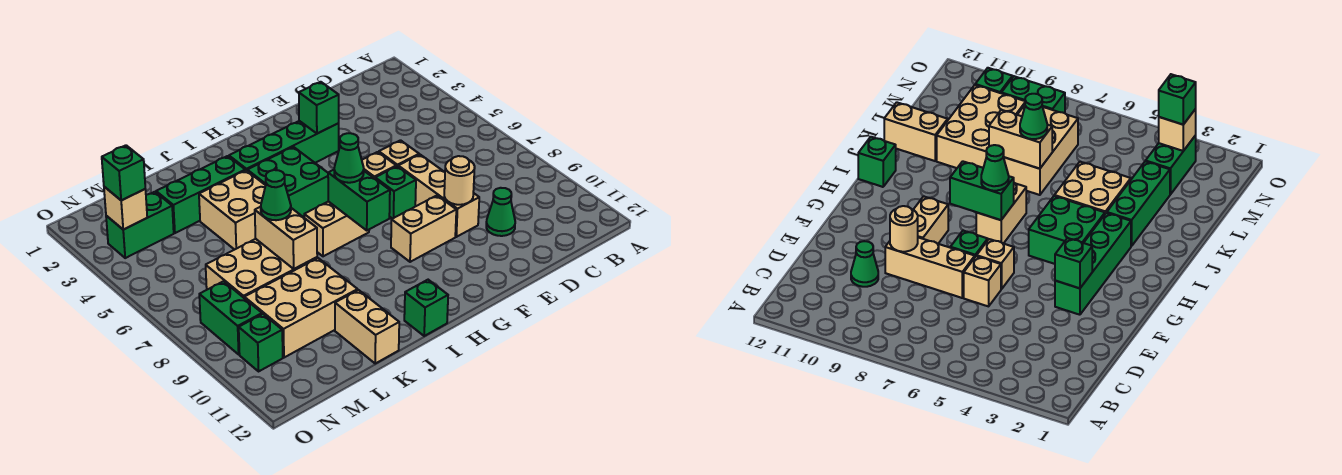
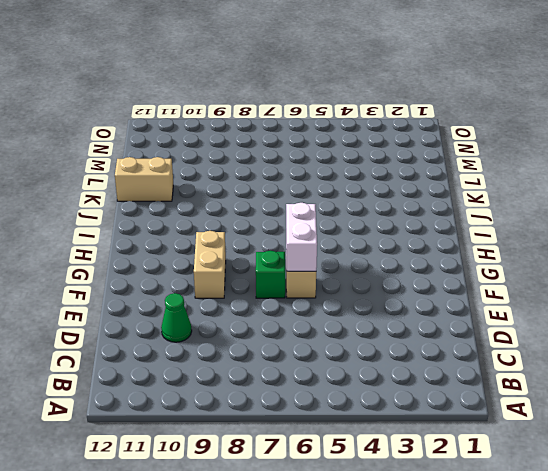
white 1x2 brick [286,203,317,271] -> none
none -> tan 1x1 brick [379,140,419,166]
none -> tan 1x3 brick [398,155,479,237]
none -> green 1x4 brick [229,121,339,170]

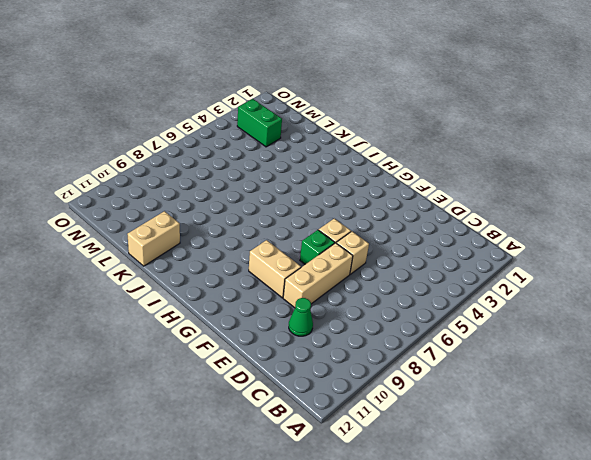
none -> green 1x4 brick [229,121,339,170]
none -> green 2x2 brick [247,147,328,217]
none -> tan 1x2 brick [304,201,369,256]

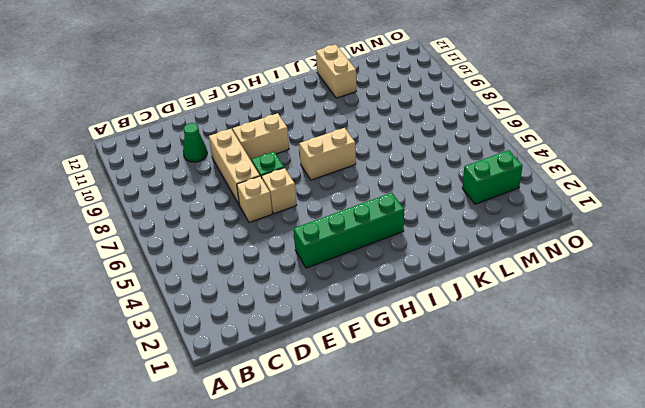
none -> green 2x2 brick [247,147,328,217]
none -> green 1x1 brick [404,280,448,336]
none -> green 1x3 brick [156,156,245,233]

